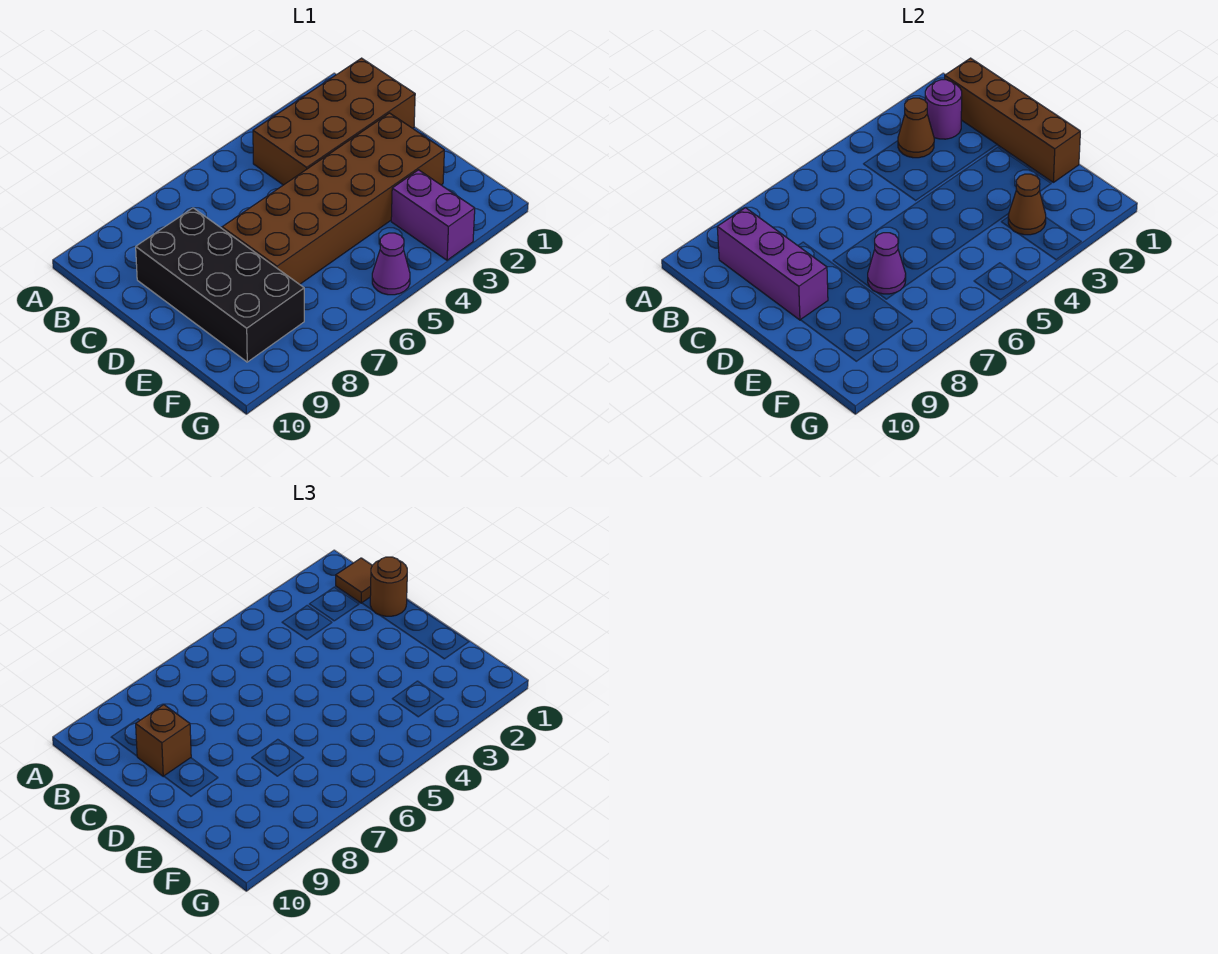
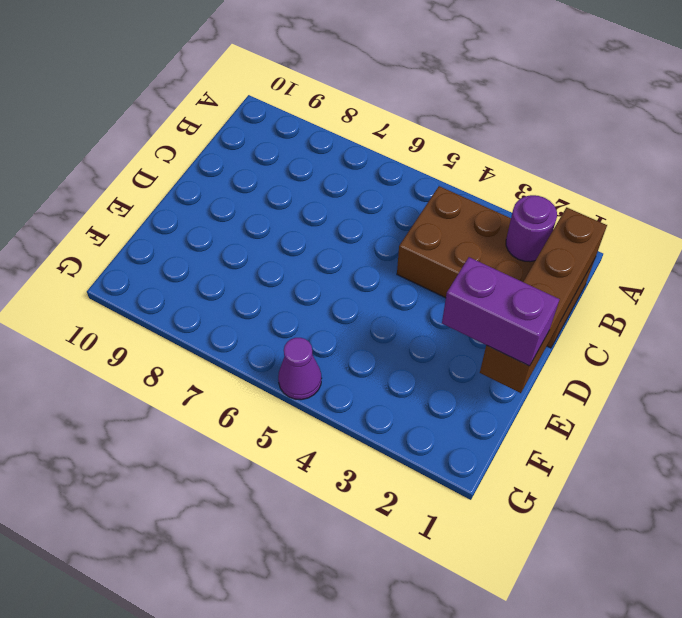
purple 1x2 brick [442,257,560,366] -> purple 1x2 brick turned to [391,170,475,260]
none -> black 2x4 brick [136,208,304,362]
none -> brown 2x6 brick [222,113,444,284]
none -> brown 1x1 cone [898,98,934,158]

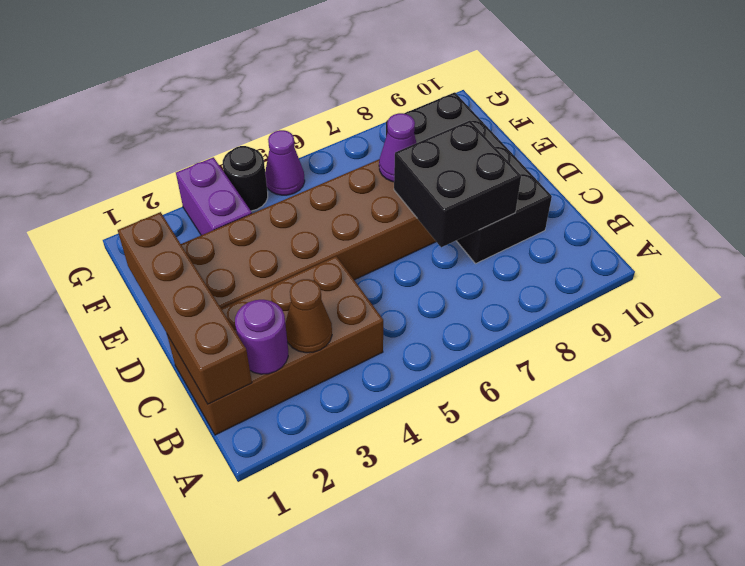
black 2x2 brick [394,121,521,247] -> none
black 1x1 round brick [223,146,268,211] -> none
none -> purple 1x3 brick [717,208,828,320]
none -> brown 1x1 cone [1008,174,1046,235]
none -> brown 1x1 tile [336,558,372,603]

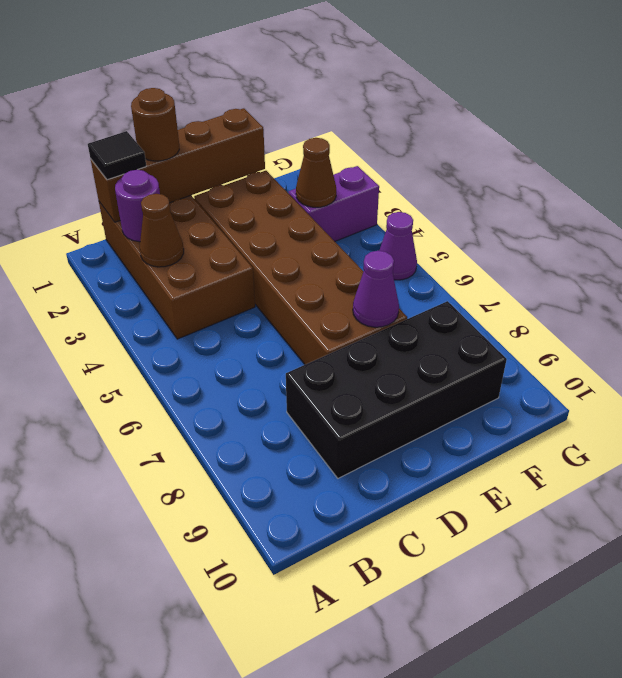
black 1x1 tile [88,131,146,180] -> brown 1x1 tile [336,558,372,603]
none -> purple 1x3 brick [717,208,828,320]
none -> brown 1x1 brick [136,705,191,776]

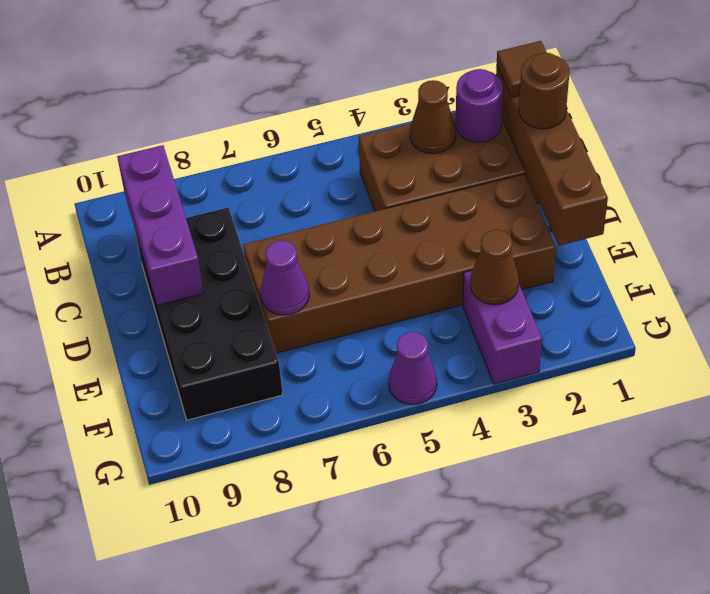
none -> brown 1x1 brick [136,705,191,776]

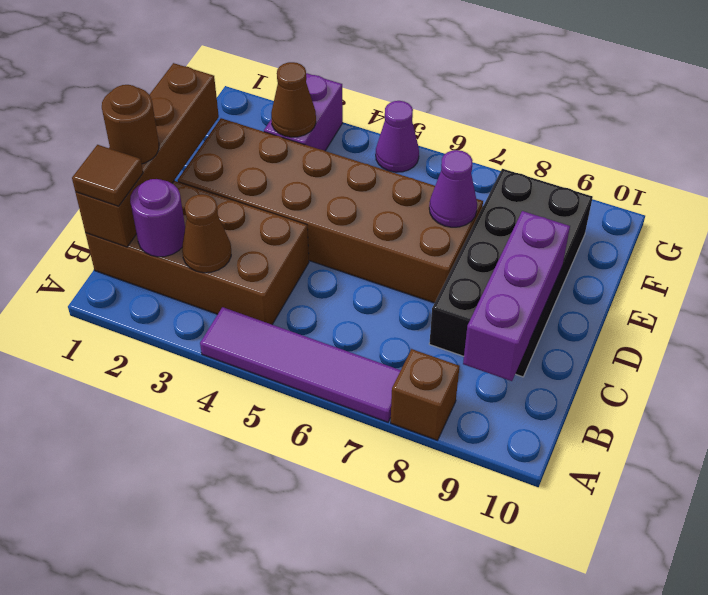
purple 1x4 tile [200,307,401,422] -> none
brown 1x1 brick [391,349,460,440] -> brown 1x1 brick moved to [136,705,191,776]

